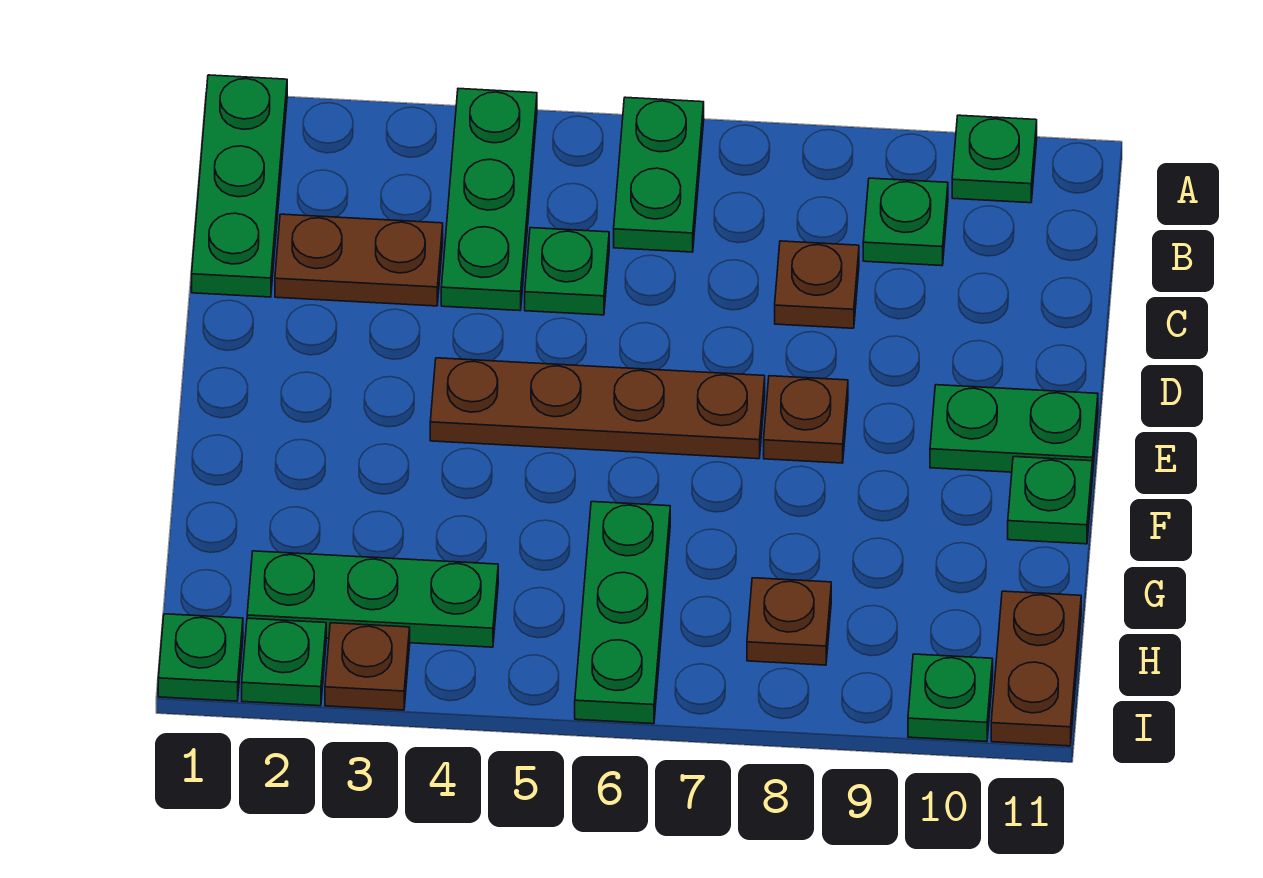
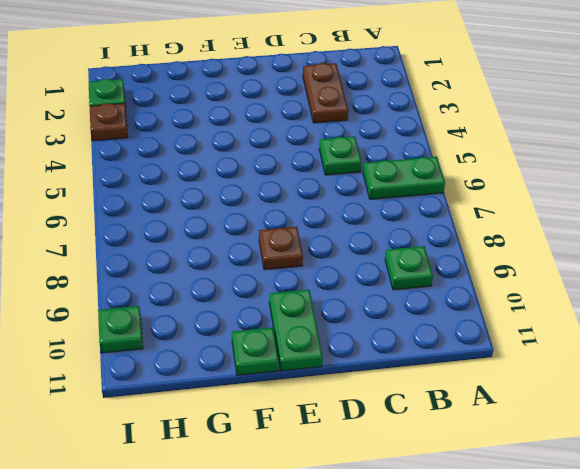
none -> green 1x3 plate [192,75,287,297]
none -> green 1x3 plate [441,89,537,311]
none -> green 1x1 plate [952,115,1037,203]

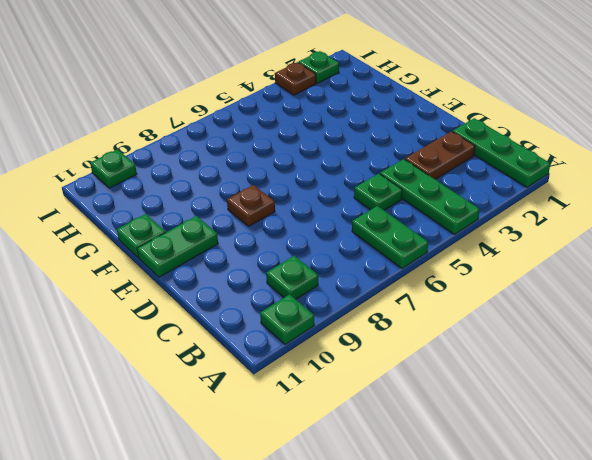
none -> brown 1x1 plate [775,241,859,328]
none -> brown 1x4 plate [430,358,765,459]
none -> green 1x3 plate [575,502,670,724]

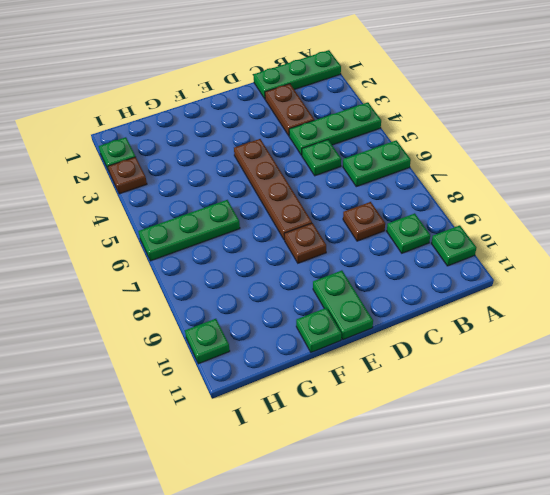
none -> green 1x3 plate [247,551,498,647]
none -> brown 1x1 plate [747,578,831,665]
none -> brown 1x2 plate [991,591,1081,746]

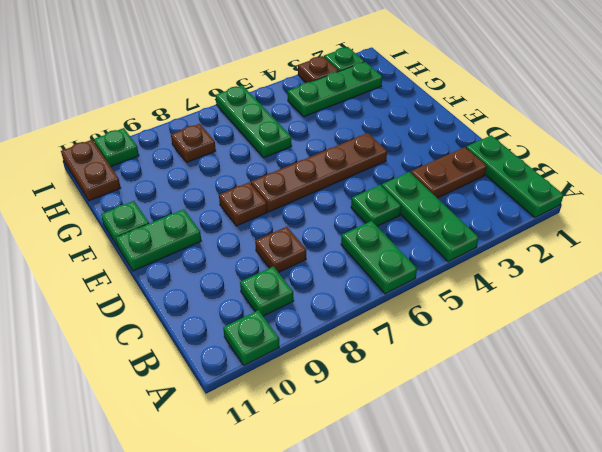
none -> green 1x1 plate [158,614,243,701]

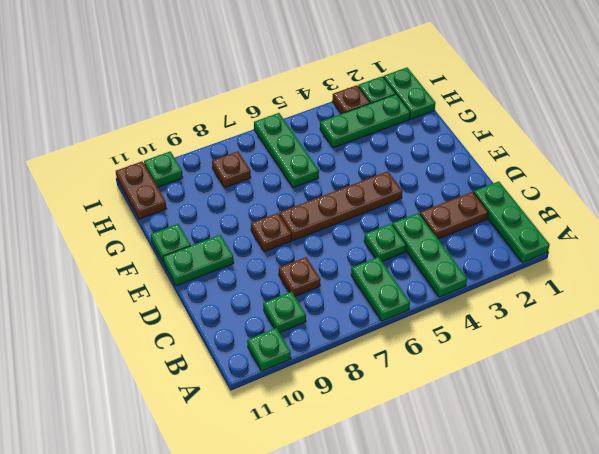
green 1x2 plate [383,68,435,119] -> green 1x1 plate [158,614,243,701]

